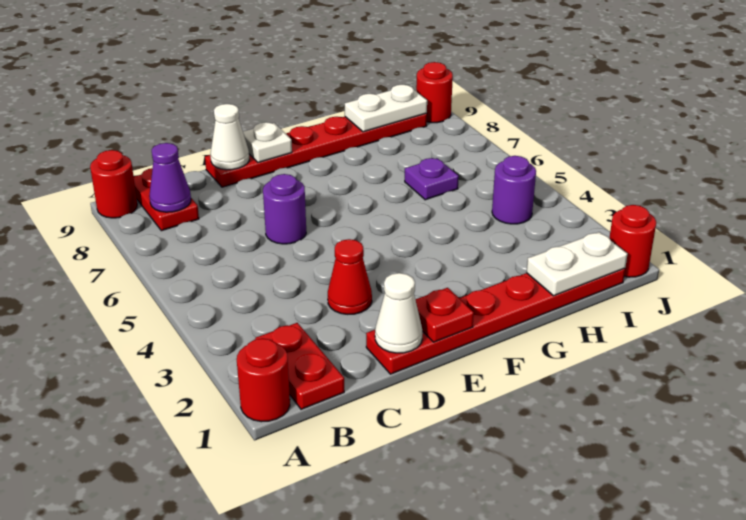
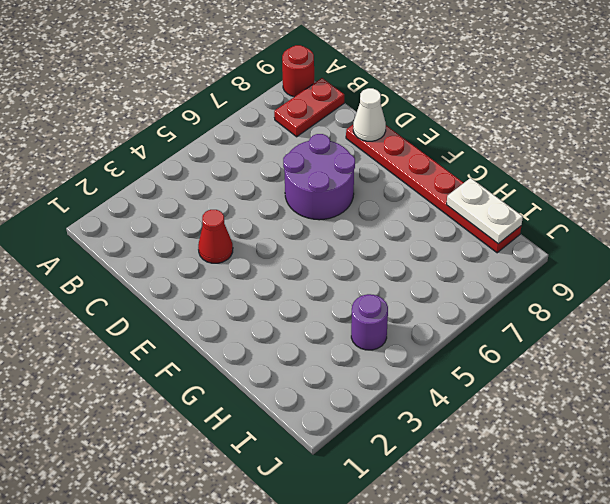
purple 2x2 round brick [283,134,355,220] -> purple 1x1 round brick [263,174,306,244]
none -> red 1x1 round brick [237,338,290,422]
none -> red 1x2 plate [255,323,344,409]
none -> red 1x6 plate [366,268,625,374]

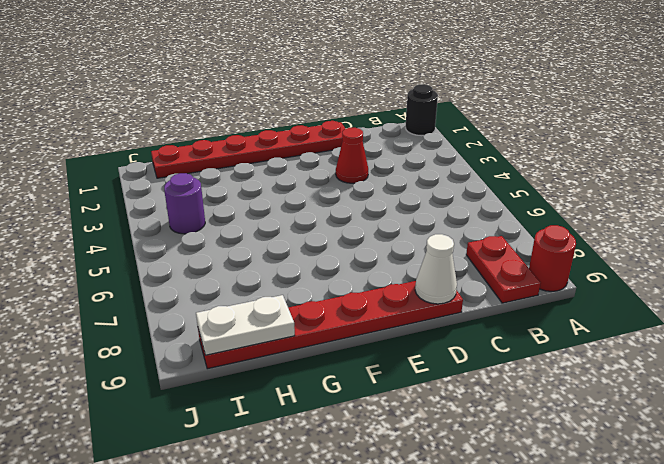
black 1x1 round brick [405,84,438,136] -> red 1x1 round brick [237,338,290,422]
none -> red 1x2 plate [255,323,344,409]
none -> purple 1x1 round brick [263,174,306,244]
none -> purple 1x1 plate [405,158,459,200]

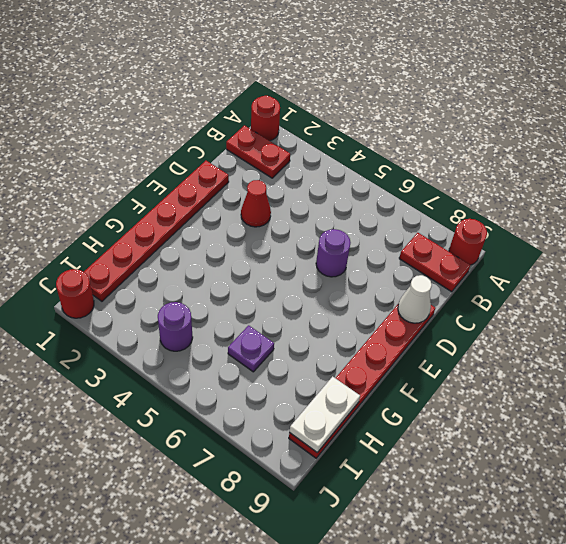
none -> red 1x1 round brick [416,62,453,123]
none -> purple 1x1 cone [149,143,191,212]
none -> white 1x1 cone [375,273,423,353]

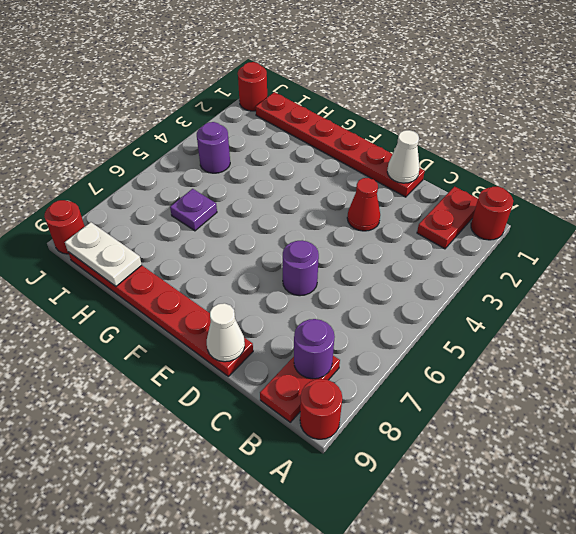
purple 1x1 round brick [294,319,335,379] -> purple 1x1 cone [149,143,191,212]
none -> red 1x1 plate [415,288,474,342]
none -> white 1x1 plate [243,122,292,162]
none -> white 1x2 plate [526,232,627,296]

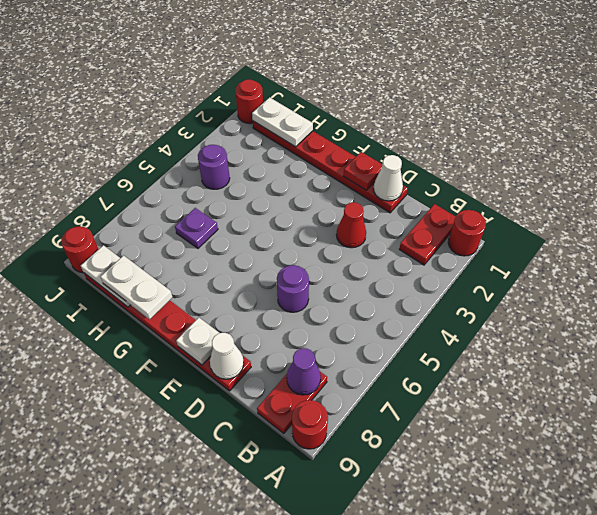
white 1x2 plate [100,256,172,319] -> none

